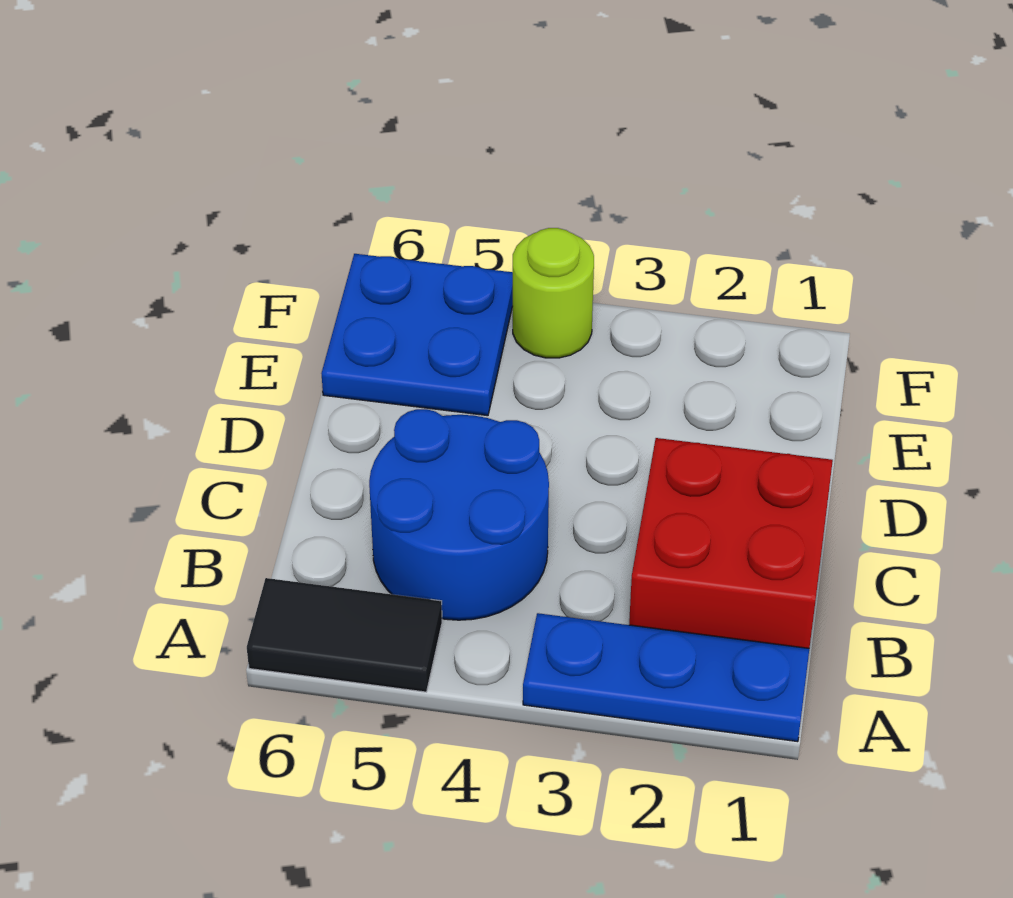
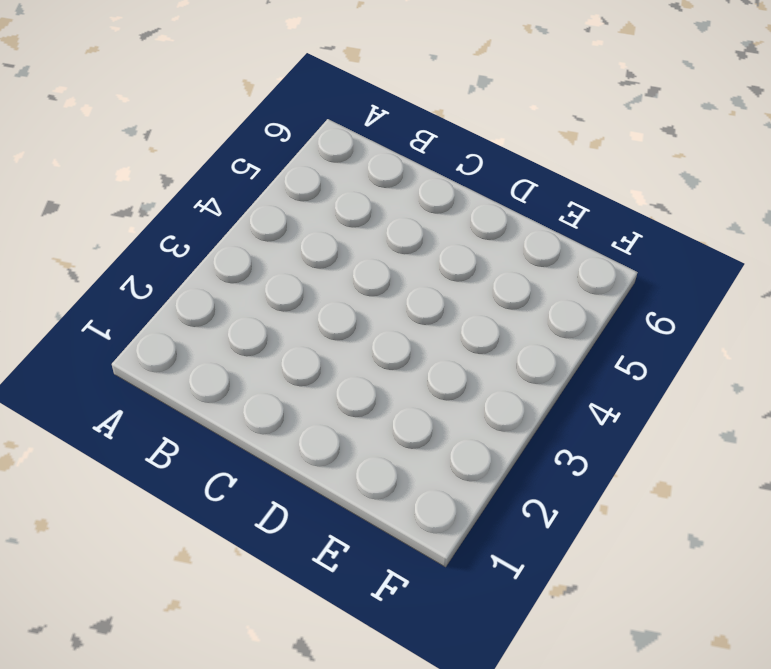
none -> blue 1x3 plate [523,613,809,742]
none -> black 1x2 tile [247,578,442,692]

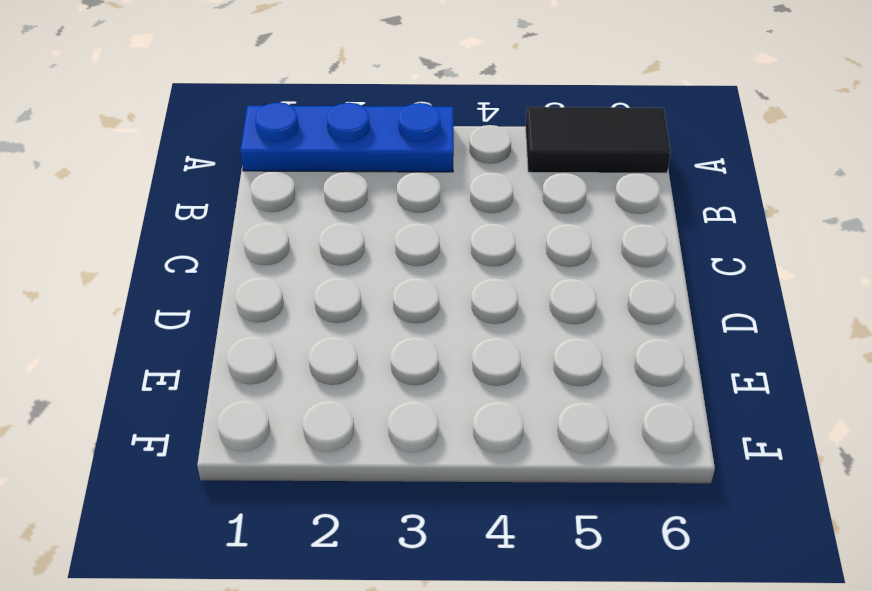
none -> red 2x2 brick [629,438,833,648]
none -> blue 2x2 round brick [369,409,549,620]

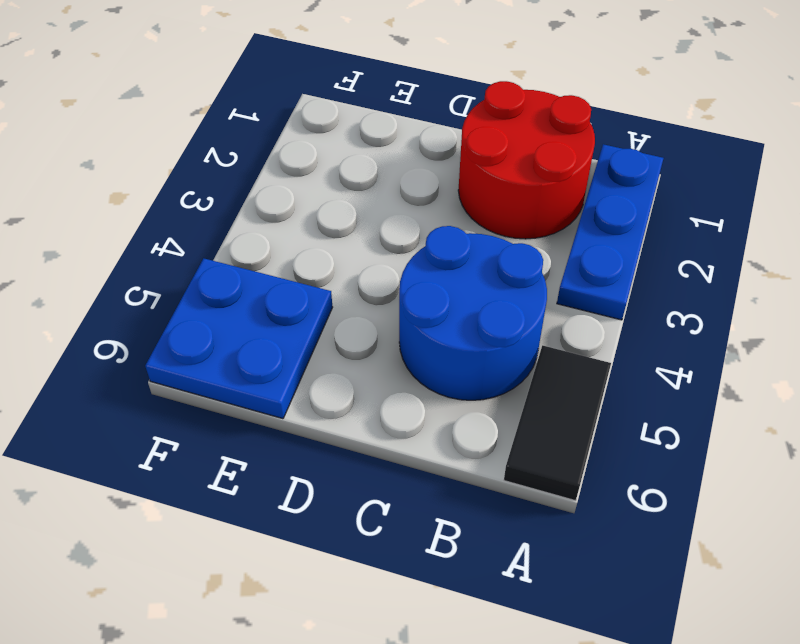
red 2x2 round brick [458,81,595,239] -> red 2x2 brick [629,438,833,648]
none -> lime 1x1 round brick [513,228,594,358]

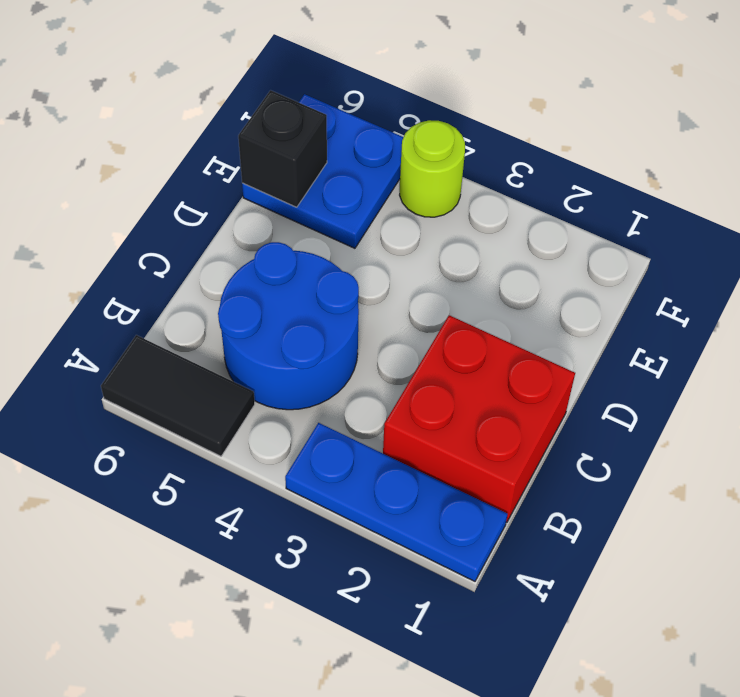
black 1x1 brick [238,90,327,207] -> none

